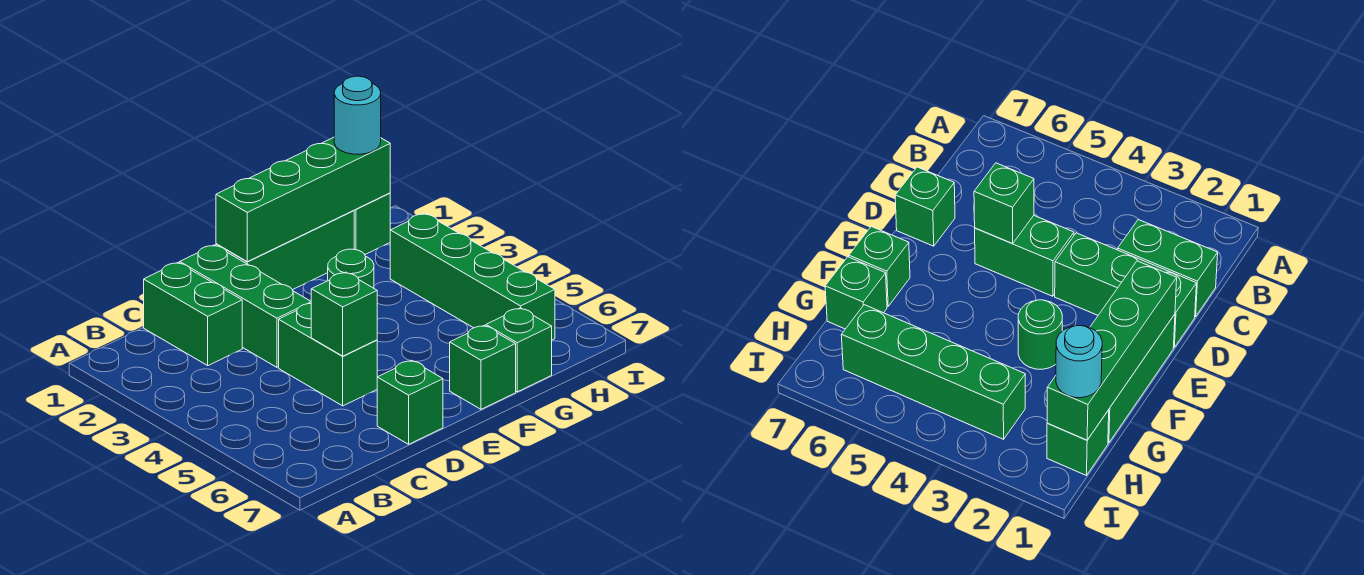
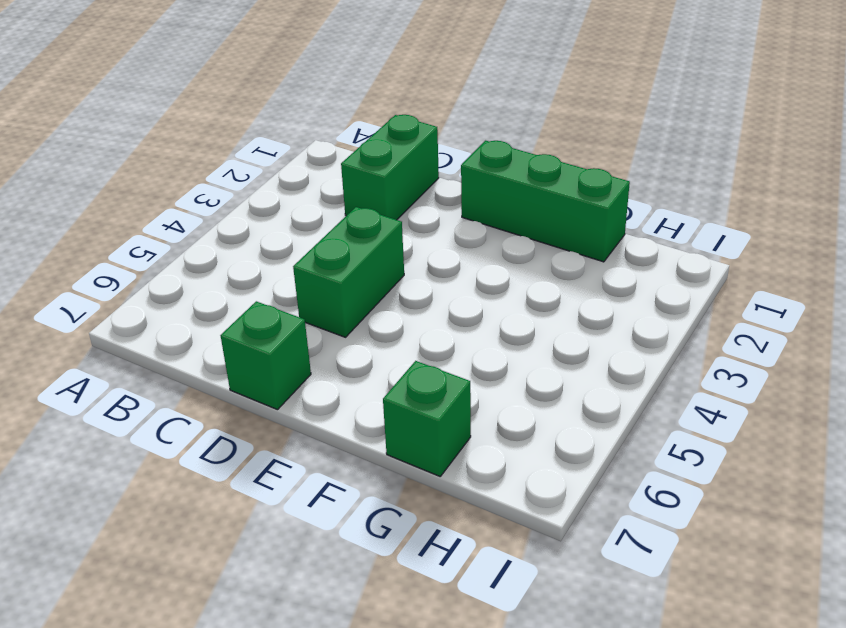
none -> green 1x3 brick [180,245,311,367]
none -> green 1x1 round brick [328,249,374,288]
none -> green 1x1 brick [450,326,516,409]

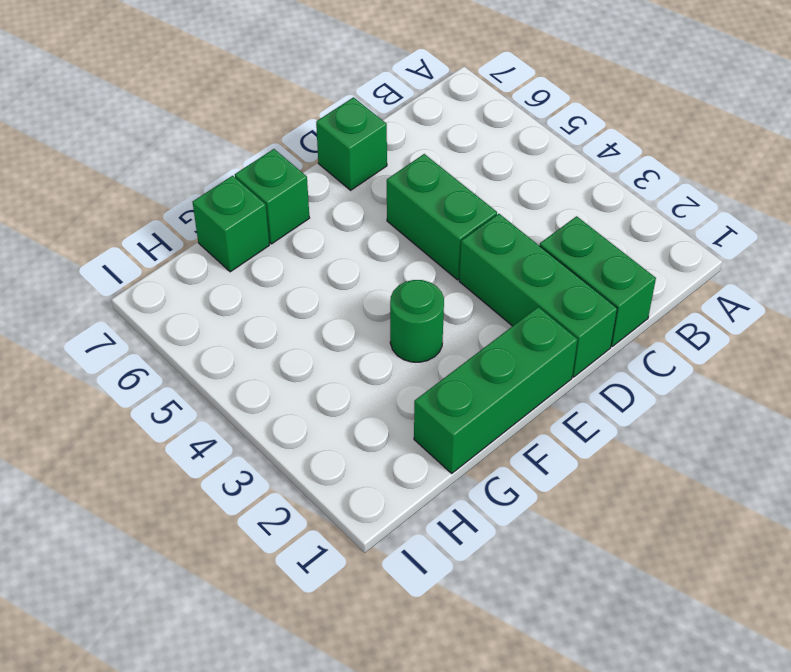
none -> green 1x1 brick [354,193,390,254]
none -> green 1x4 brick [390,214,555,340]
none -> green 1x1 brick [311,272,377,356]

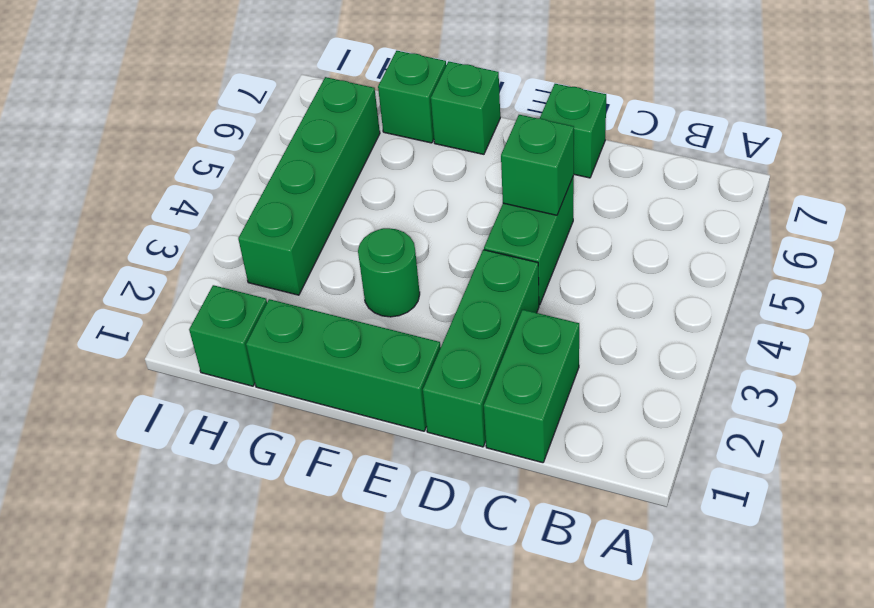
none -> green 1x4 brick [216,137,390,262]
none -> cyan 1x1 round brick [334,76,381,154]

